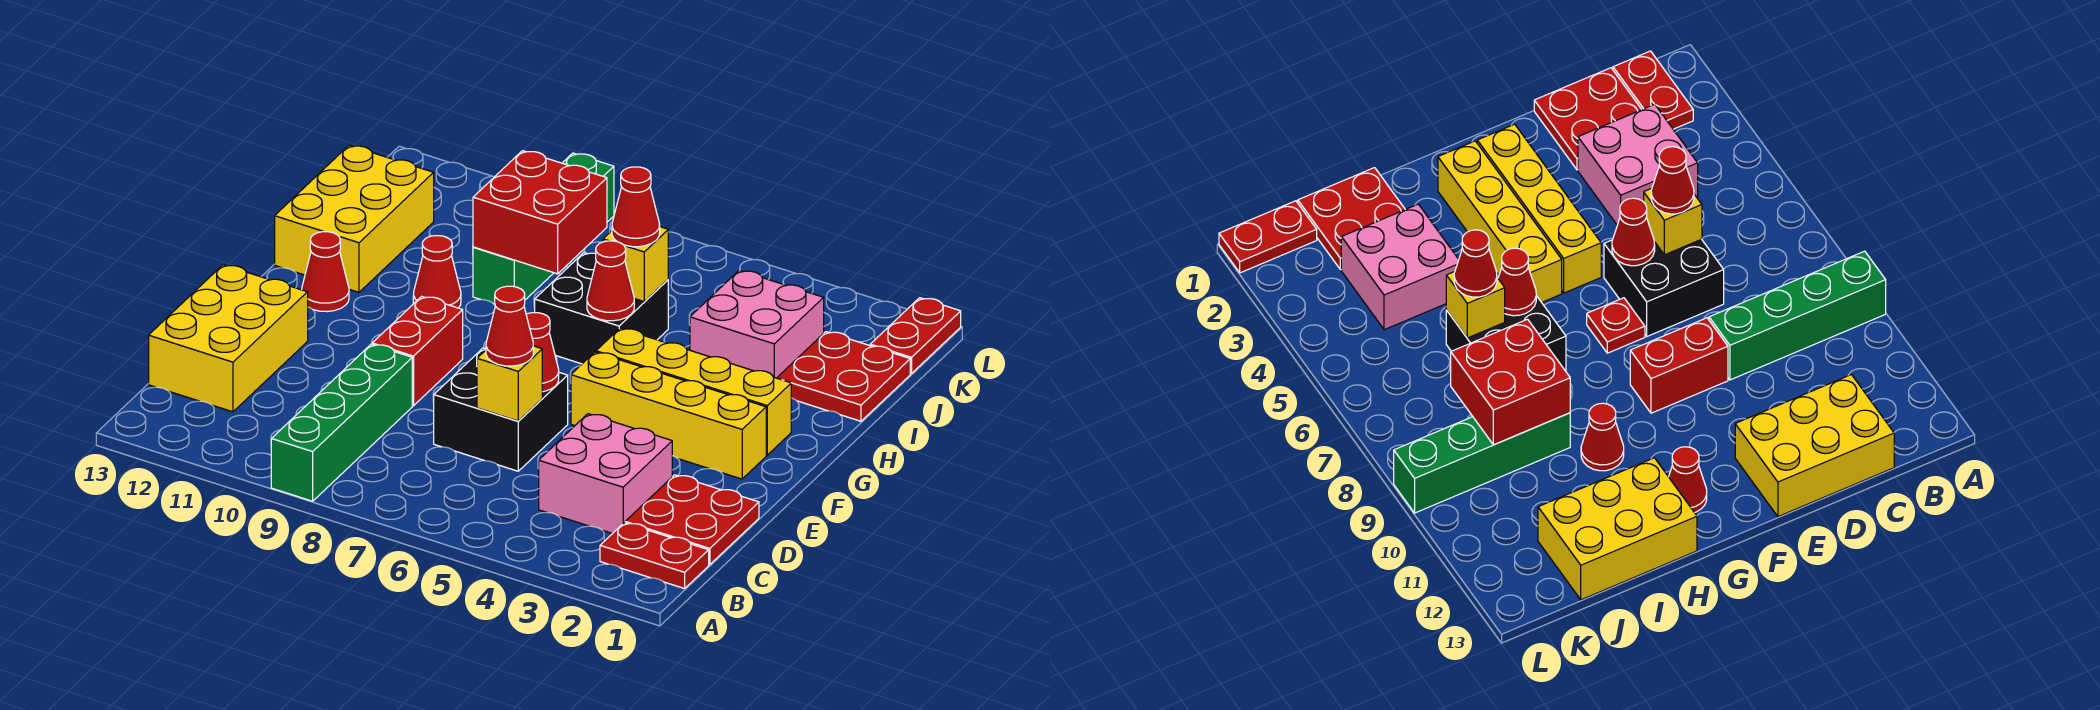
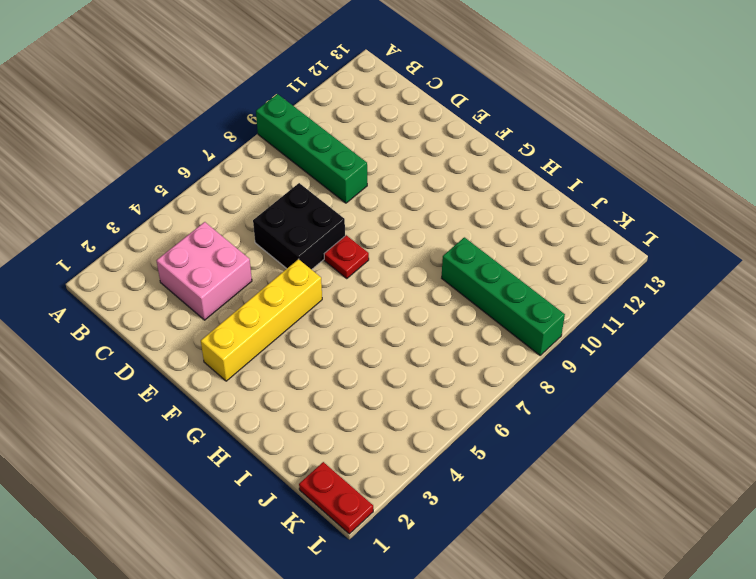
none -> red 1x2 plate [600,523,709,589]
none -> red 2x2 plate [625,475,759,565]
none -> yellow 2x3 brick [149,265,308,412]

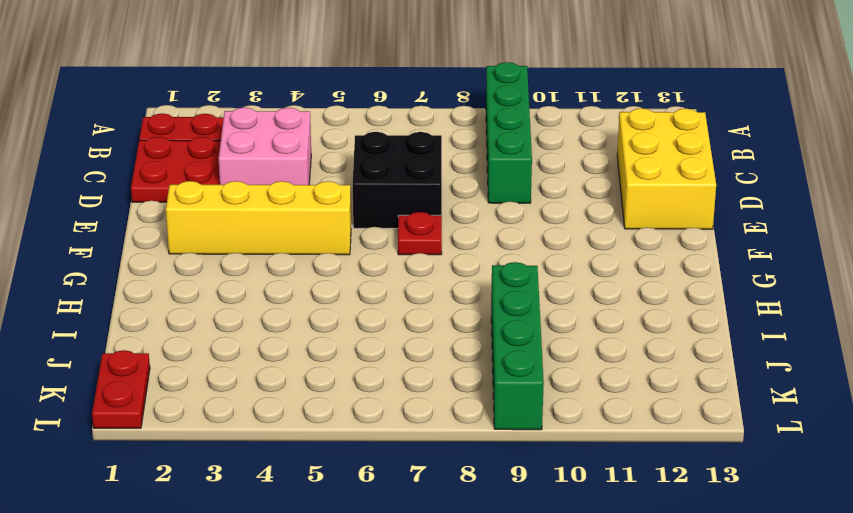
none -> red 1x2 brick [372,296,463,406]
none -> yellow 1x4 brick [596,328,791,455]
none -> red 1x1 cone [302,232,349,312]

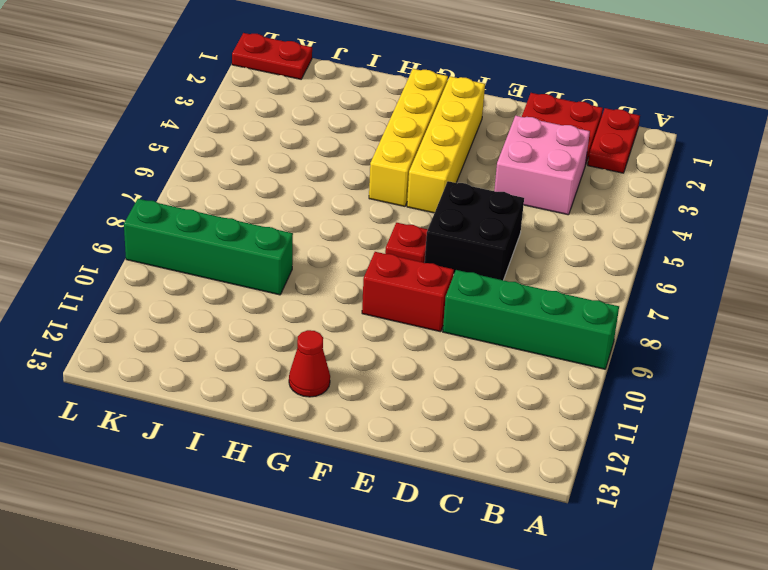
none -> yellow 2x3 brick [149,265,308,412]
none -> black 2x2 brick [535,253,668,364]
none -> red 1x1 cone [413,236,461,308]

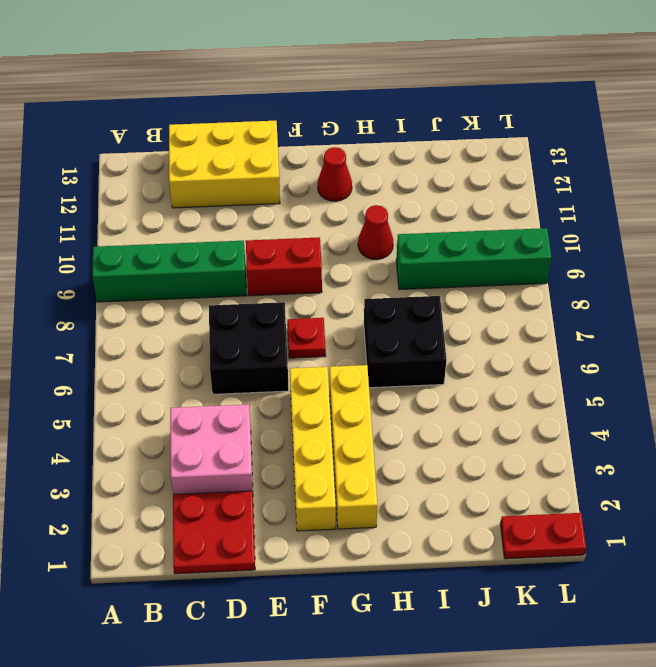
none -> red 1x2 plate [600,523,709,589]
none -> yellow 2x3 brick [275,145,434,292]
none -> red 2x2 plate [777,332,910,421]

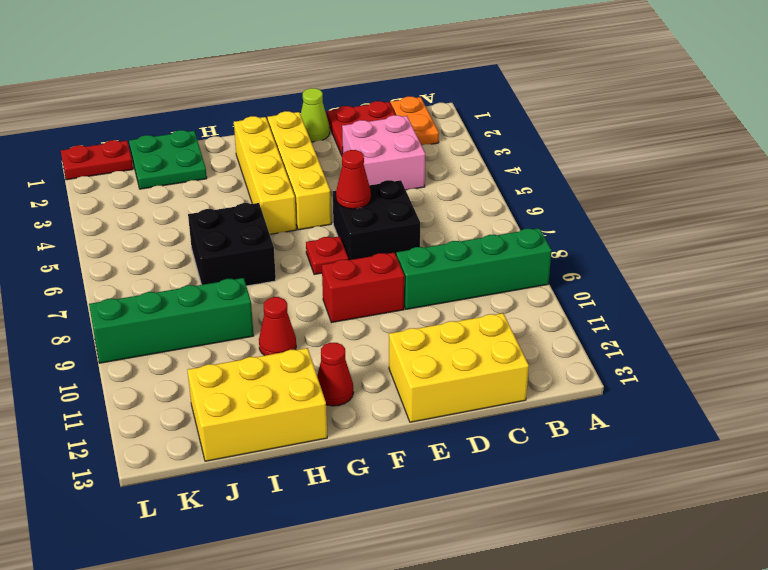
orange 1x2 plate [391,97,439,145] -> red 1x2 plate [600,523,709,589]
lime 1x1 cone [301,88,330,142] -> none
green 2x2 plate [129,130,207,189] -> red 2x2 plate [777,332,910,421]
none -> pink 2x2 brick [690,270,824,378]
none -> yellow 1x1 brick [477,346,542,421]
none -> red 1x1 cone [587,241,634,321]

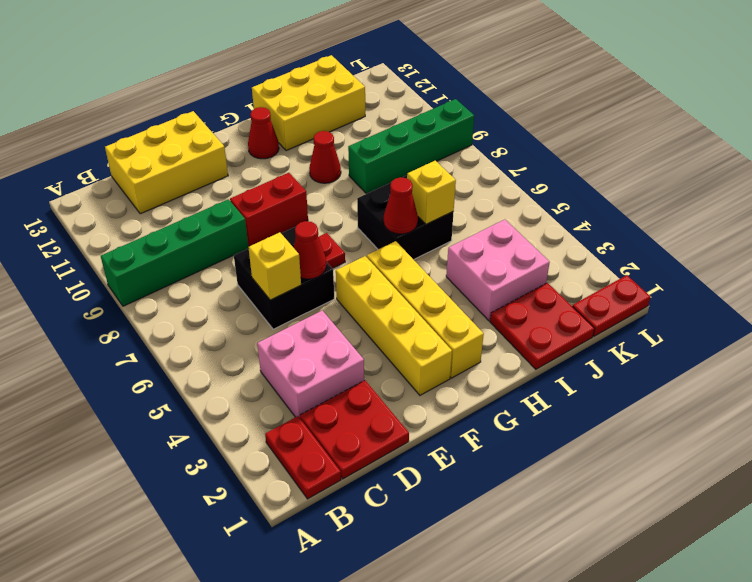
none -> red 2x2 brick [473,151,607,274]
none -> red 1x1 cone [486,286,533,366]
none -> red 1x1 cone [612,167,660,247]

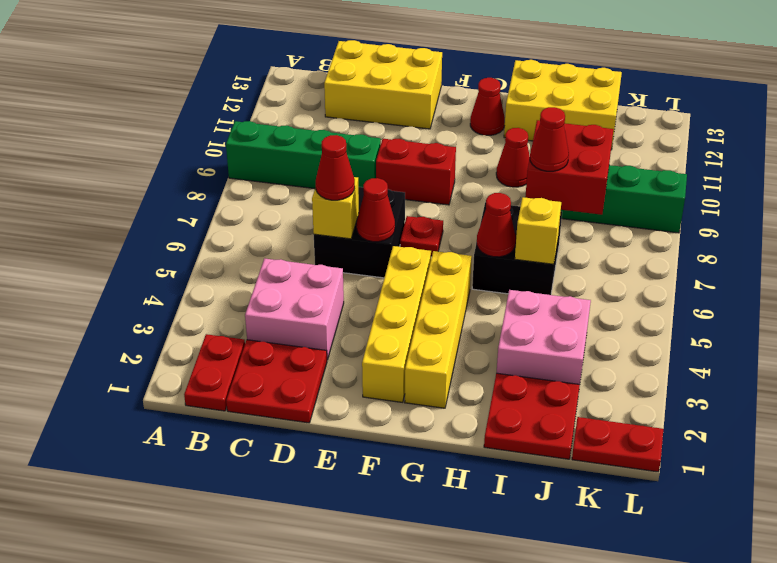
red 1x1 cone [530,107,569,171] -> red 1x1 cone moved to [612,167,660,247]

